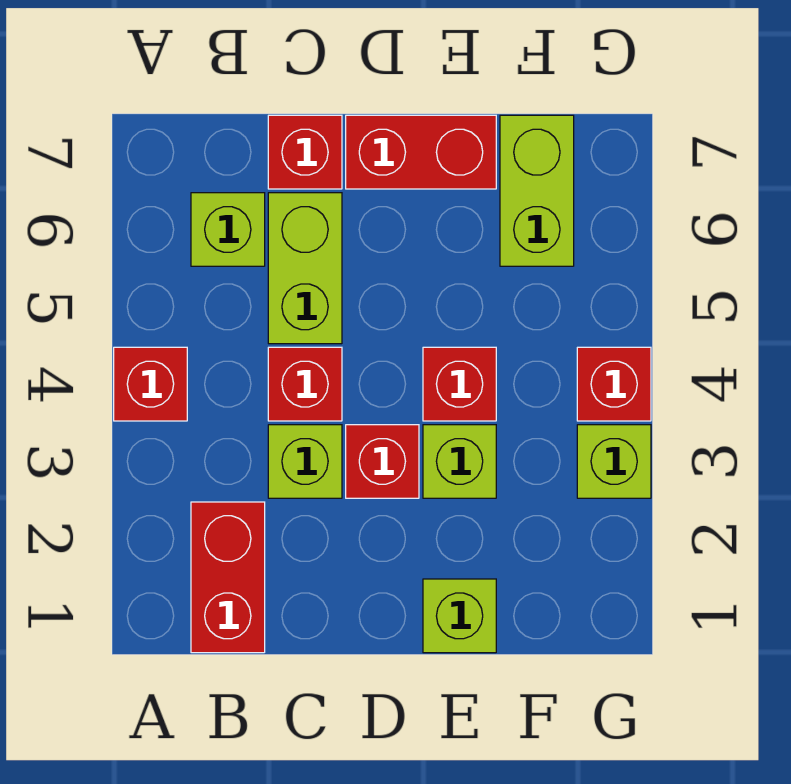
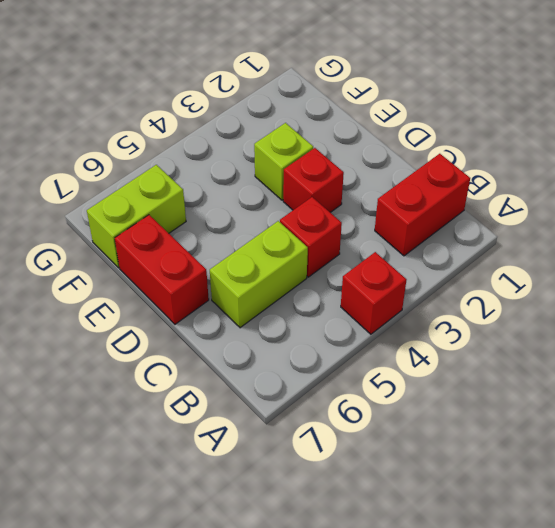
none -> lime 1x1 brick [191,193,265,266]
none -> lime 1x1 brick [268,425,342,498]
none -> red 1x1 brick [268,115,342,189]

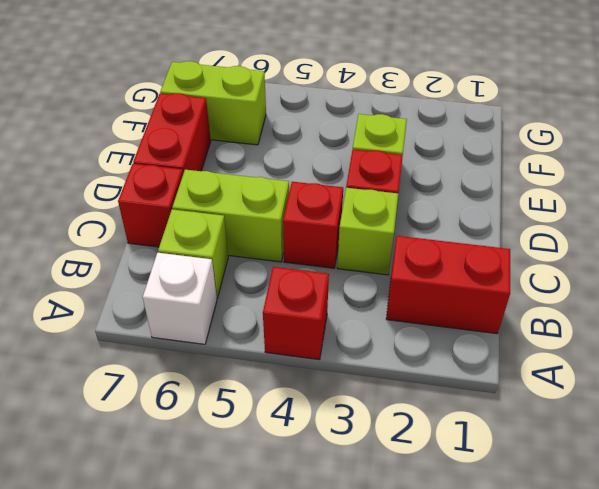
white 1x1 brick [143,253,217,344] -> none
none -> lime 1x1 brick [423,579,496,653]
none -> red 1x1 brick [423,347,496,421]
none -> lime 1x1 brick [577,425,651,498]

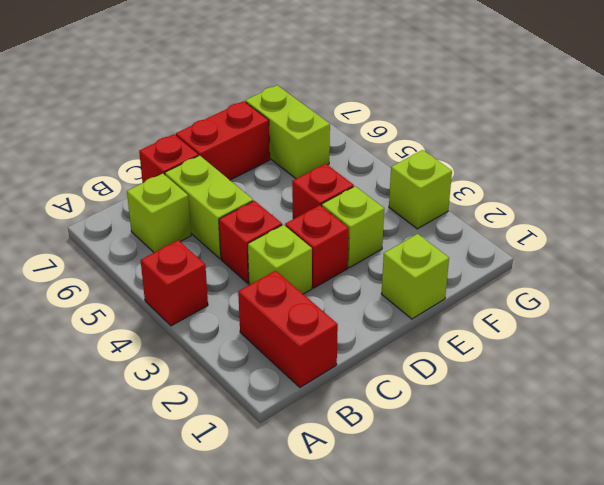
none -> red 1x1 brick [577,347,651,421]

